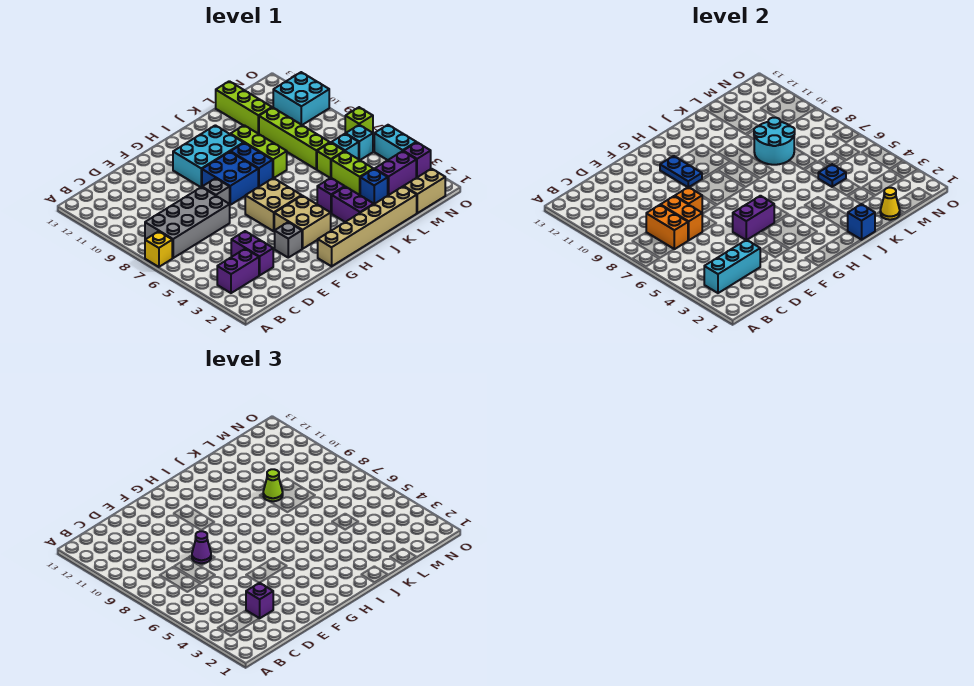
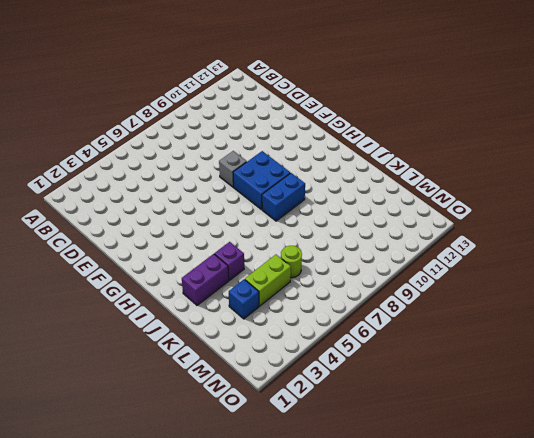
lime 1x1 round brick [281,246,302,278] -> lime 1x1 brick [317,143,344,178]
none -> yellow 1x1 brick [145,231,172,267]
none -> purple 1x2 brick [217,249,259,293]
none -> grey 2x4 brick [145,187,230,258]
none -> purple 1x2 brick [231,231,273,275]

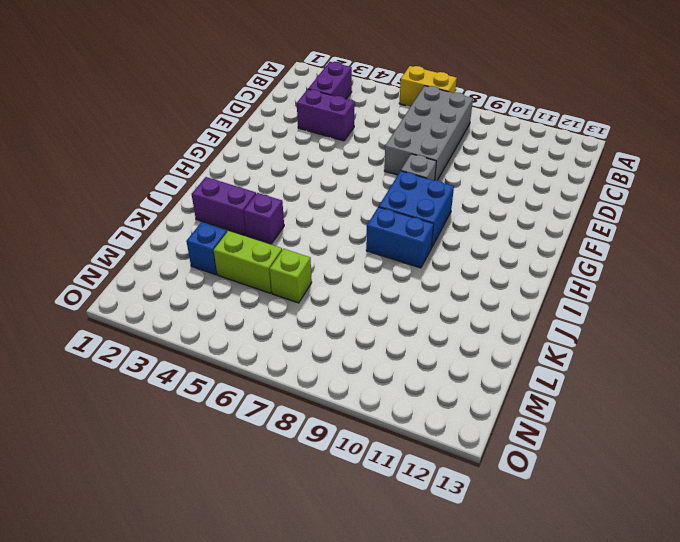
yellow 1x2 brick [399,66,457,107] -> yellow 1x1 brick [145,231,172,267]
none -> grey 1x1 brick [275,222,302,258]
none -> tan 1x6 brick [318,186,417,266]
none -> tan 2x2 brick [274,196,331,249]
none -> tan 2x2 brick [245,178,302,231]

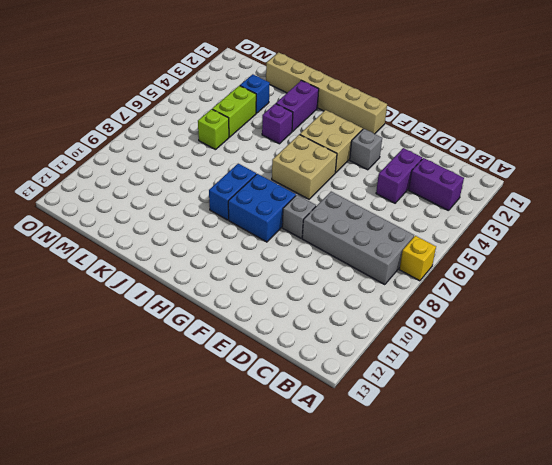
none -> cyan 2x3 brick [173,125,243,187]
none -> lime 1x3 brick [231,125,287,178]
none -> lime 1x4 brick [259,108,330,169]
none -> lime 1x3 brick [216,81,272,134]

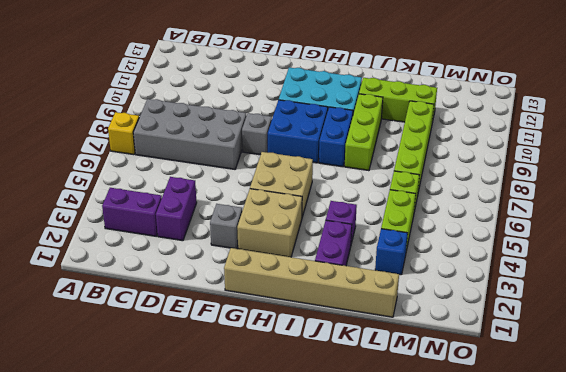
lime 1x3 brick [359,78,437,122] -> lime 1x3 brick turned to [216,81,272,134]
none -> tan 1x2 brick [404,169,445,213]
none -> purple 1x2 brick [375,151,416,195]
none -> cyan 1x1 brick [331,134,359,159]
none -> cyan 1x1 brick [346,125,373,160]

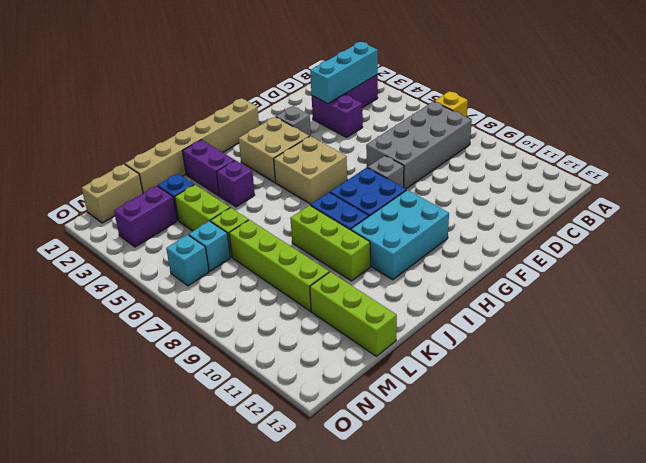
none -> cyan 2x2 brick [273,72,329,125]
none -> purple 1x1 brick [403,142,431,178]
none -> cyan 1x2 brick [374,125,416,160]
none -> lime 1x1 brick [345,107,373,134]

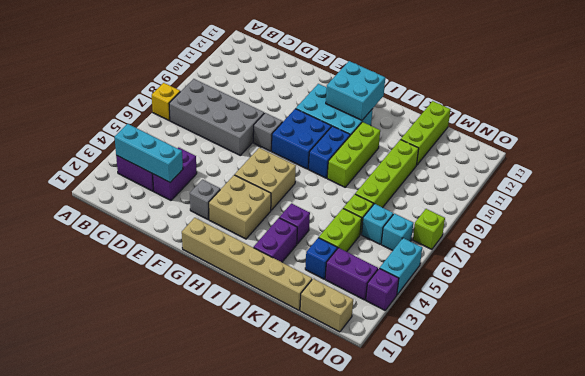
cyan 2x2 brick [326,61,385,120] -> cyan 2x2 brick moved to [273,72,329,125]
none -> orange 1x2 brick [646,205,688,249]
none -> orange 1x2 brick [661,196,702,240]
none -> orange 1x1 brick [675,187,702,212]
none -> purple 1x2 brick [733,196,774,240]

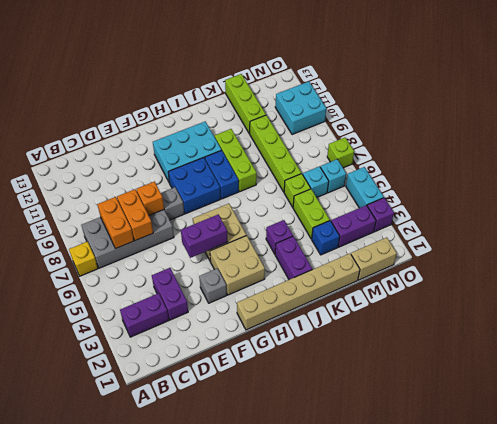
none -> cyan 1x3 brick [704,240,760,293]
none -> blue 1x2 plate [660,156,702,187]
none -> blue 1x1 brick [847,204,875,240]
none -> cyan 2x2 round brick [754,117,795,165]

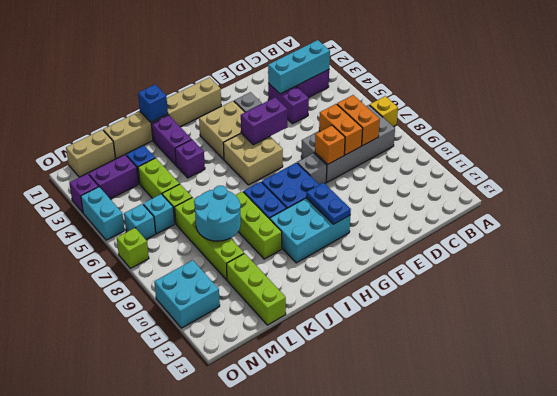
none -> yellow 1x1 cone [880,187,900,220]
none -> blue 1x1 plate [818,164,846,187]
none -> purple 1x1 brick [246,583,273,618]
none -> purple 1x1 cone [192,531,211,563]

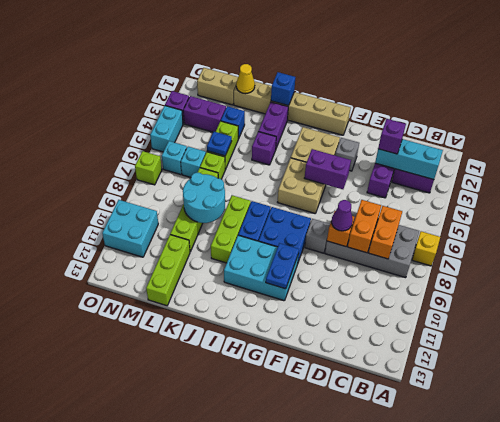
none -> lime 1x1 cone [263,469,283,501]

